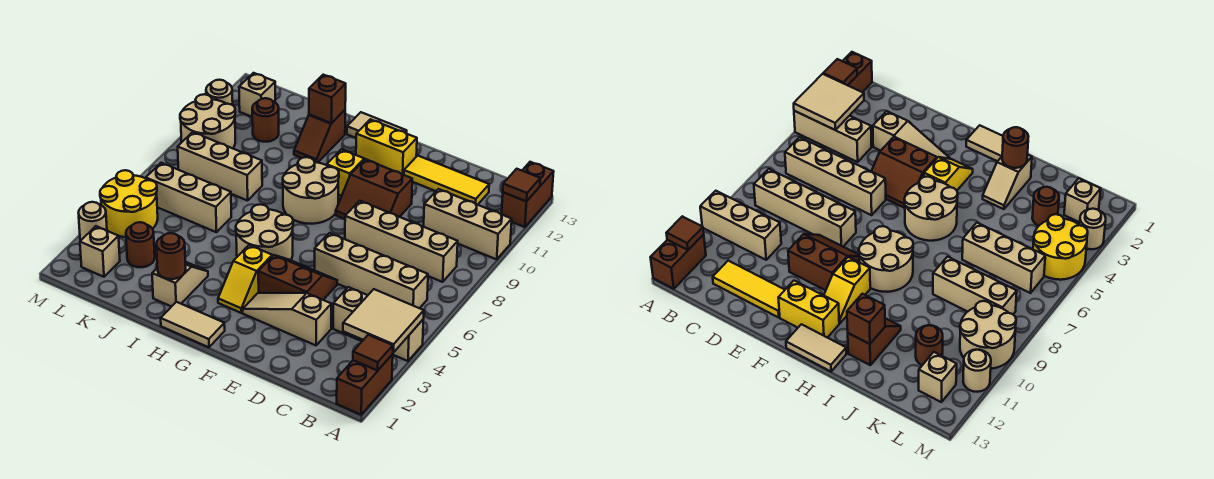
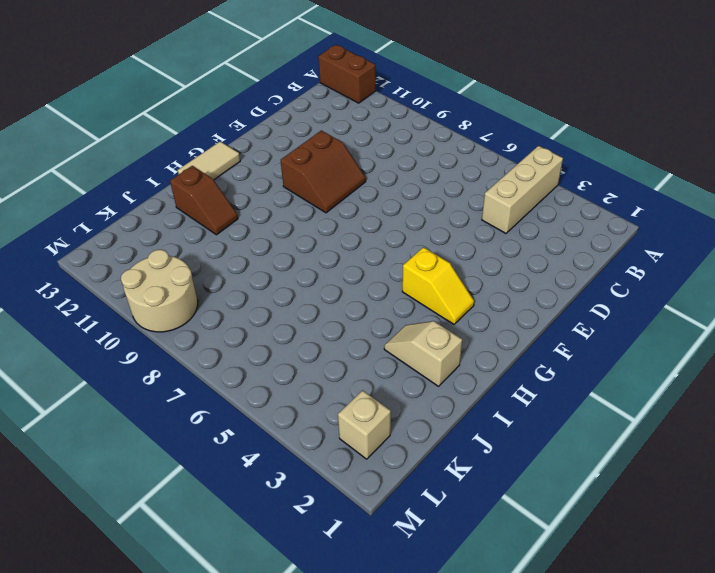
none -> brown 1x2 brick [337,354,393,415]
none -> tan 1x3 brick [424,189,512,259]
none -> tan 1x4 brick [315,233,428,308]
none -> tan 1x4 brick [345,201,458,282]

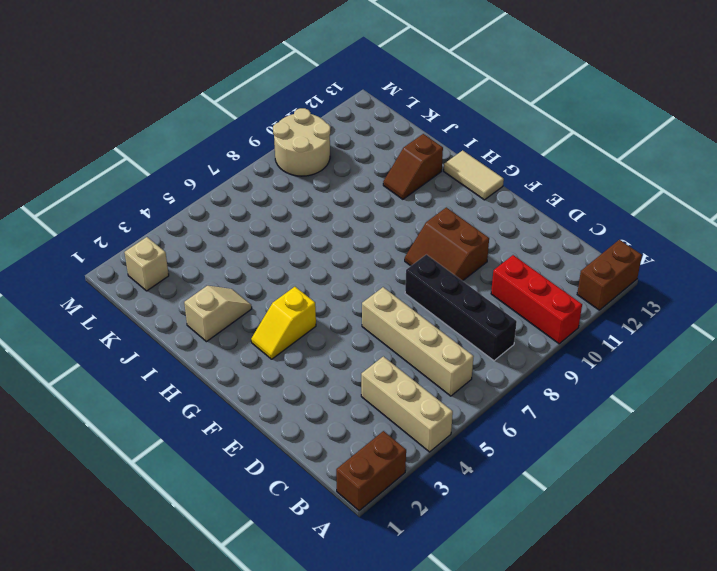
red 1x3 brick [491,255,582,344] -> tan 1x3 brick [424,189,512,259]
black 1x4 brick [405,255,517,361] -> tan 1x4 brick [345,201,458,282]
none -> yellow 1x3 tile [404,156,489,205]
none -> tan 1x3 slope [243,293,331,345]
none -> brown 2x2 slope [258,255,337,300]
none -> yellow 1x2 brick [356,119,417,175]

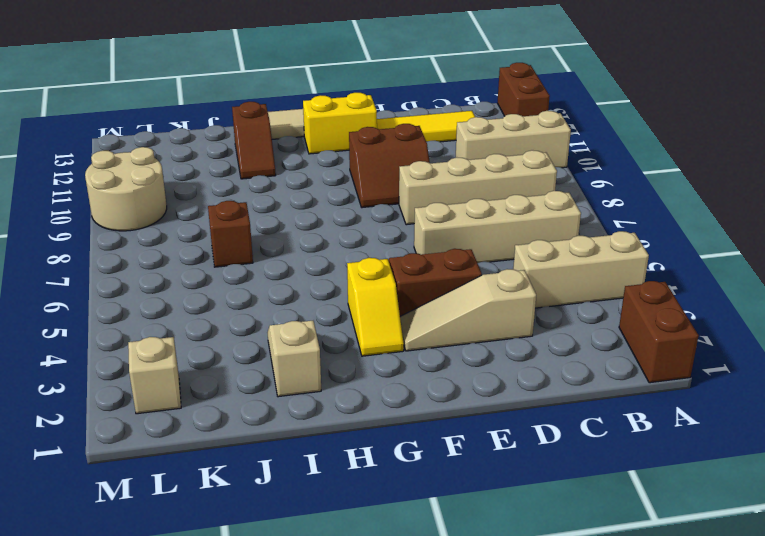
brown 1x1 brick [208,201,253,267] -> brown 1x1 brick moved to [309,75,346,123]
none -> tan 1x2 tile [161,302,225,347]
none -> tan 2x2 round brick [236,204,293,260]
none -> tan 2x2 round brick [283,157,339,224]
none -> yellow 1x2 slope [327,149,369,196]

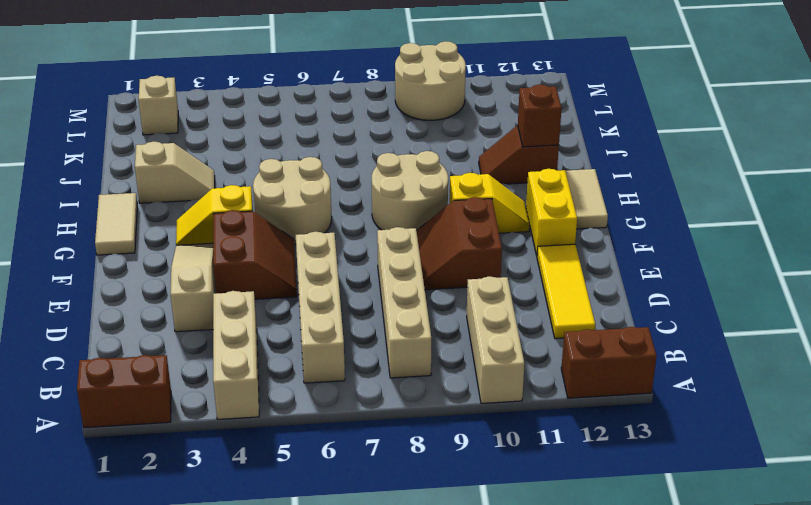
none -> tan 1x3 brick [146,163,231,232]
none -> tan 1x3 brick [178,132,262,201]
none -> brown 1x1 round brick [126,222,155,267]
none -> brown 1x1 round brick [252,98,279,142]

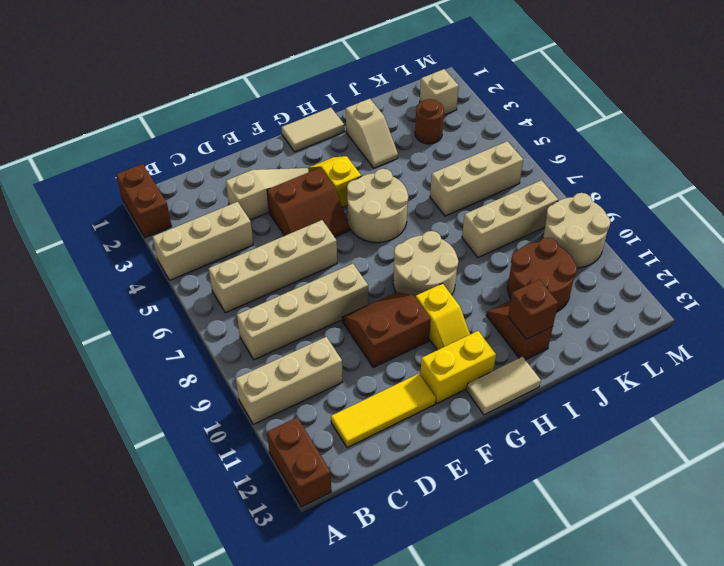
brown 2x2 round brick [508,238,577,312] -> brown 1x1 round brick [252,98,279,142]
none -> yellow 2x2 round brick [100,170,158,237]
none -> tan 1x1 brick [239,73,275,117]
none -> tan 1x1 round brick [79,202,107,240]
none -> tan 1x1 round brick [206,80,233,105]

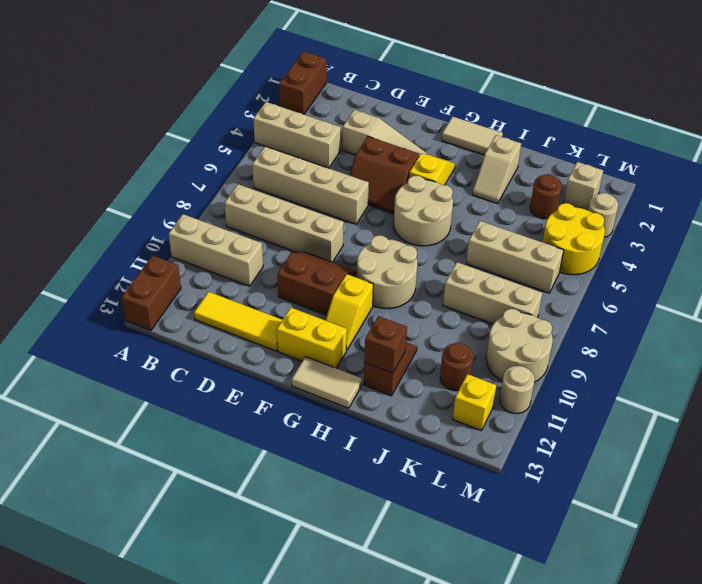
yellow 1x1 brick [453,374,496,431] -> tan 1x1 brick [239,73,275,117]
none -> brown 1x1 tile [353,335,393,371]
none -> tan 2x2 tile [343,289,424,352]
none -> brown 1x1 tile [503,169,540,201]
none -> brown 1x1 round brick [157,233,186,279]

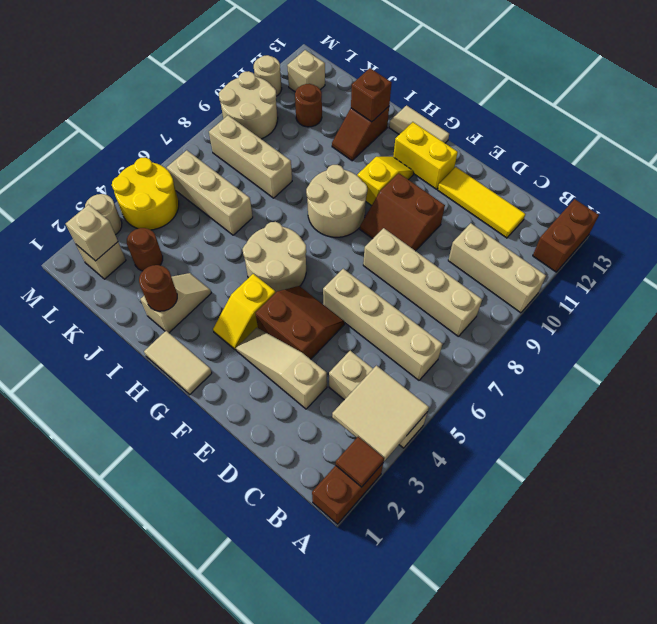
tan 1x1 brick [66,204,118,261] -> none
none -> brown 1x1 tile [503,169,540,201]

